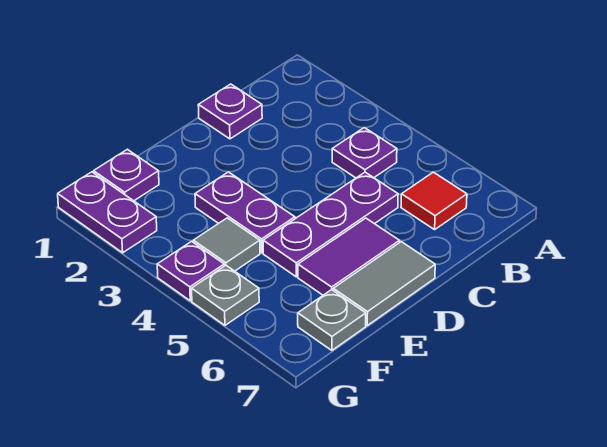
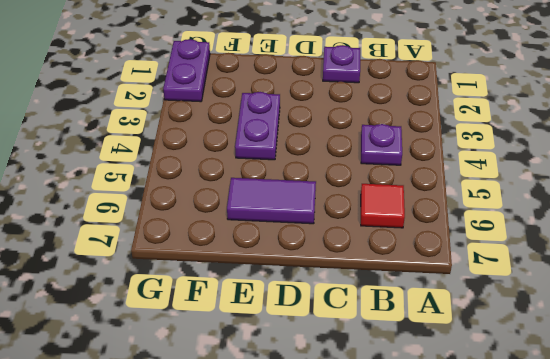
none -> purple 1x3 plate [263,172,398,277]
none -> grey 1x2 tile [333,242,435,325]
none -> purple 1x1 plate [94,149,159,201]

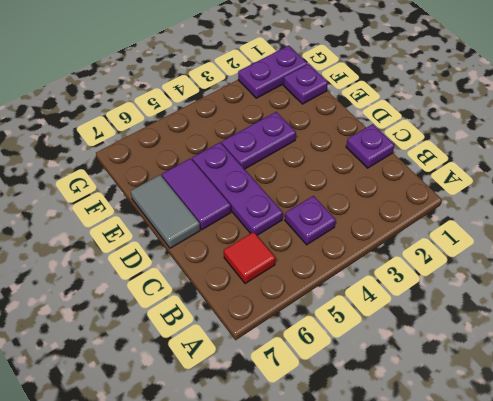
none -> grey 1x1 tile [193,218,260,271]
none -> grey 1x1 plate [298,290,366,350]
none -> purple 1x1 plate [157,241,224,301]

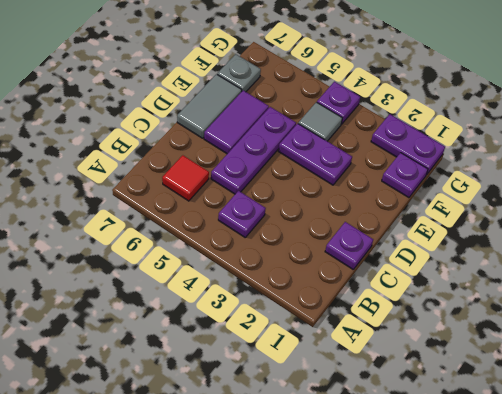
none -> grey 1x1 plate [192,265,259,325]

